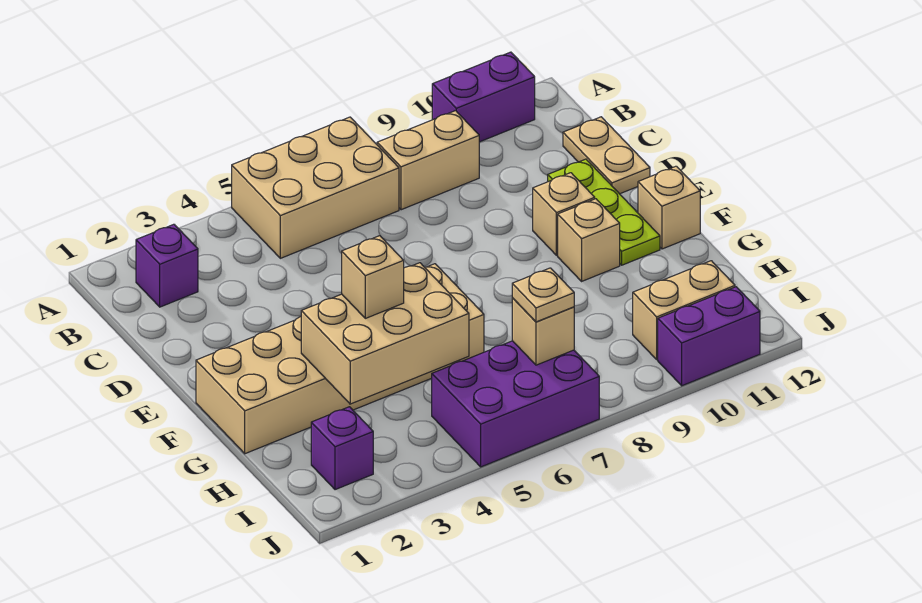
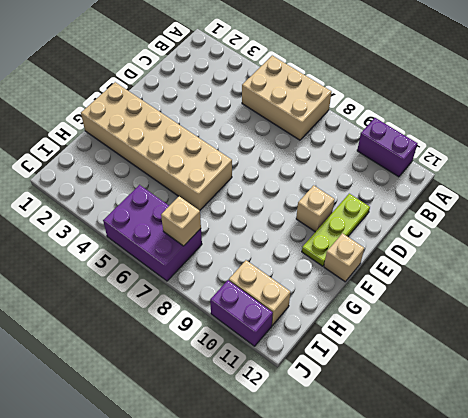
none -> purple 1x1 brick [136,224,198,307]
none -> tan 1x2 brick [377,111,479,210]
none -> tan 1x2 plate [563,117,650,194]

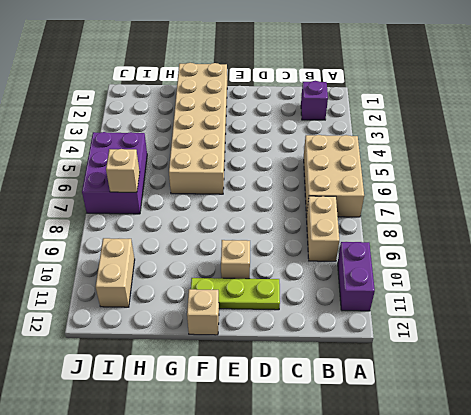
none -> tan 1x2 plate [563,117,650,194]
none -> tan 1x1 brick [558,199,620,281]
none -> purple 1x1 brick [311,407,373,490]

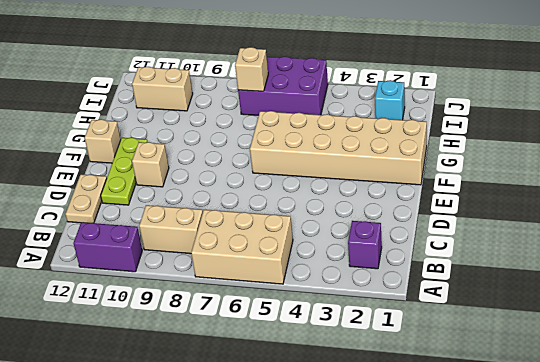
cyan 1x1 brick [375,80,405,120] -> purple 1x1 brick [311,407,373,490]
none -> tan 1x1 brick [558,199,620,281]
none -> purple 1x2 brick [658,287,760,386]
none -> tan 2x3 brick [301,263,469,404]

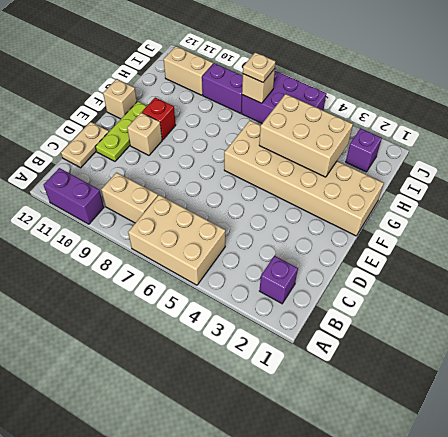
red 1x1 brick [142,97,176,140] -> tan 1x1 brick [558,199,620,281]
purple 1x2 brick [202,63,243,113] -> purple 1x2 brick moved to [658,287,760,386]
none -> tan 1x1 brick [342,236,404,318]

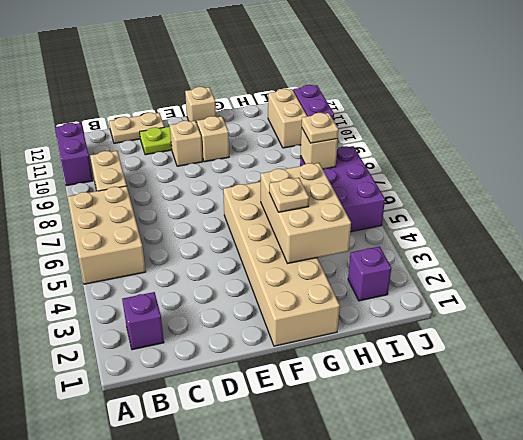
tan 1x1 plate [269,178,309,212] -> tan 1x1 brick [342,236,404,318]

